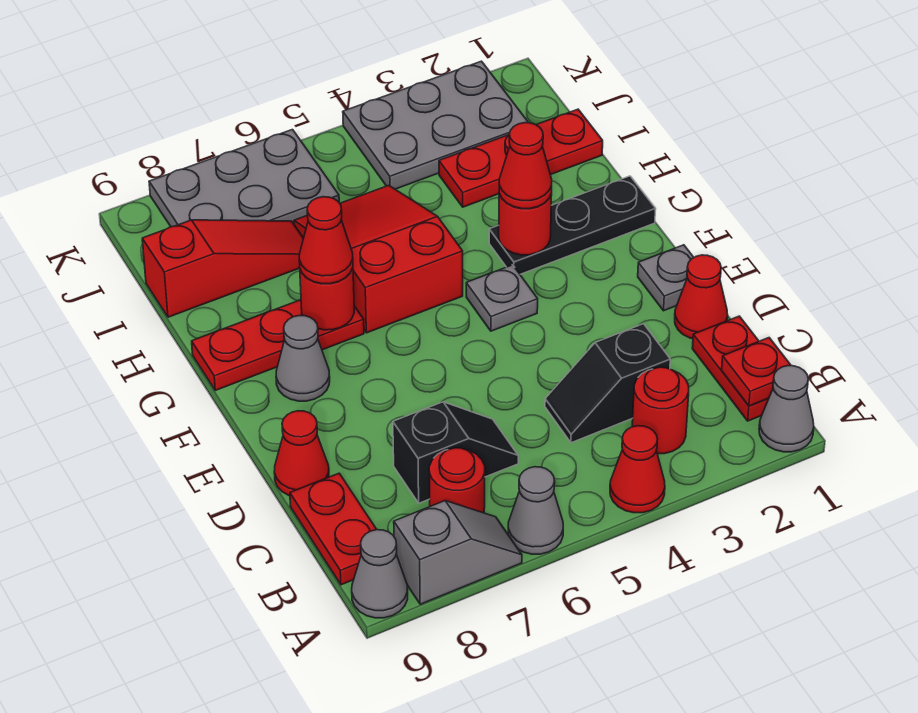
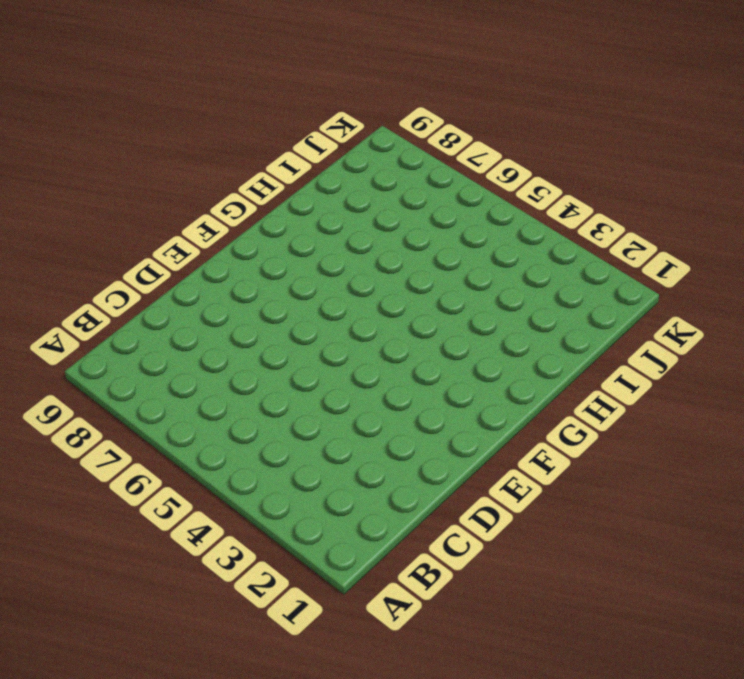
none -> grey 1x1 cone [759,366,814,452]
none -> red 1x1 cone [610,426,665,513]
none -> grey 1x1 cone [508,467,563,554]

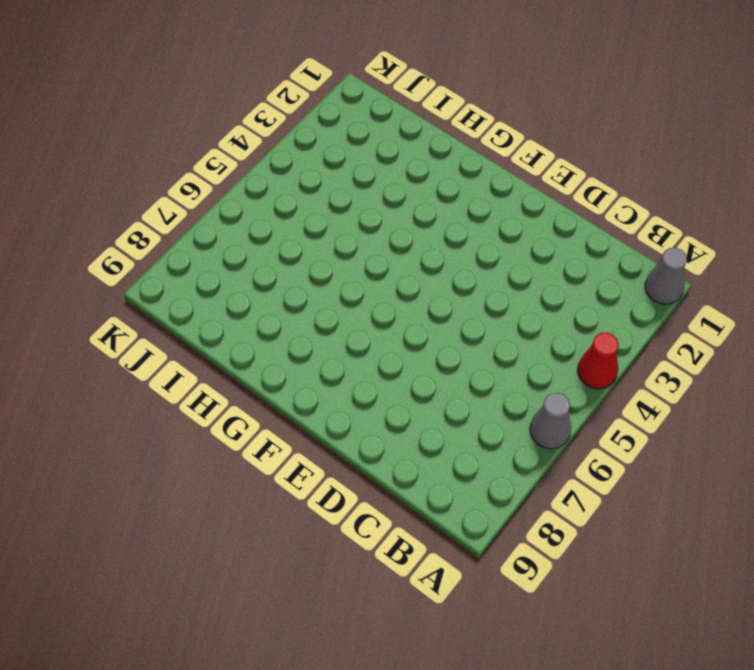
none -> grey 1x2 slope [394,501,522,604]
none -> grey 1x1 cone [352,530,408,618]
none -> red 1x2 plate [692,316,769,421]

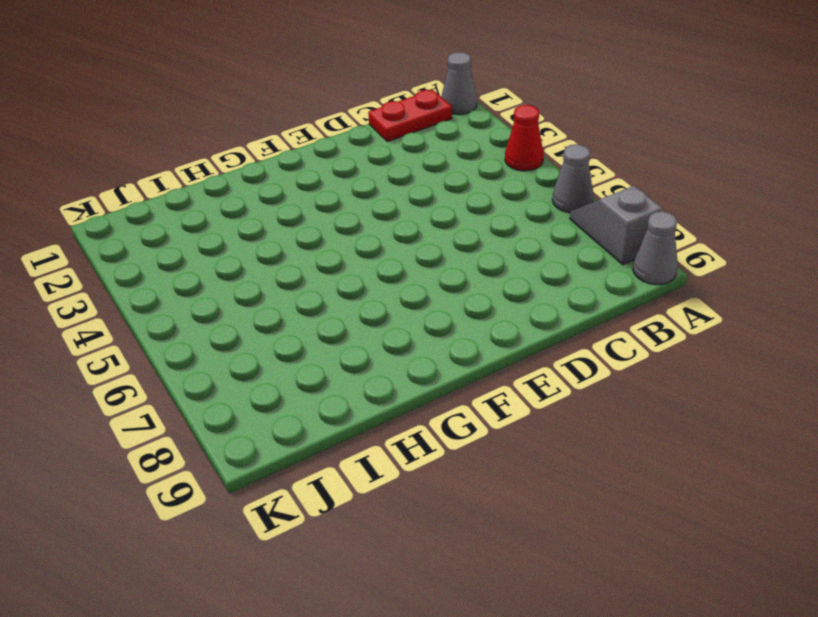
none -> red 1x1 round brick [632,367,689,454]
none -> red 1x1 round brick [429,448,485,513]
none -> red 1x2 plate [290,473,377,585]

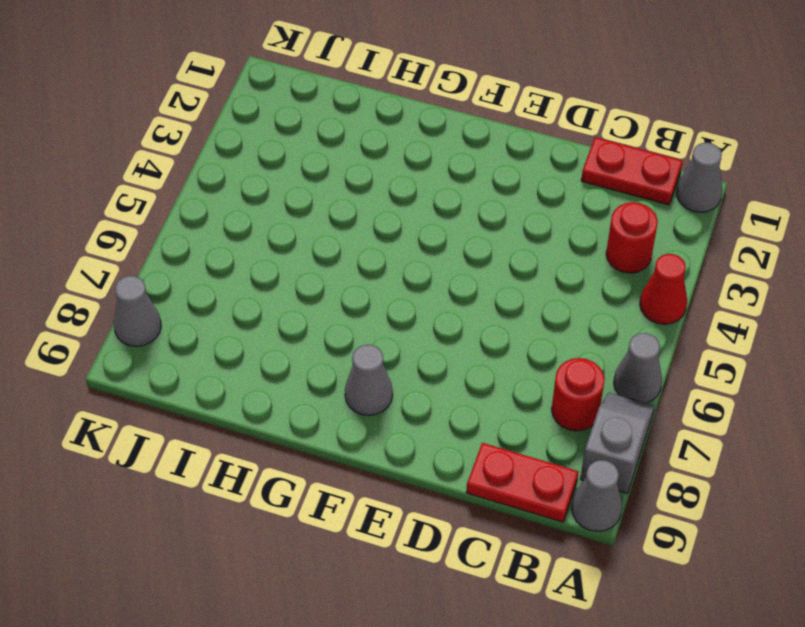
grey 1x1 cone [114,276,161,346] -> grey 2x3 plate [149,130,339,227]
none -> black 1x2 slope [545,324,670,443]
none -> black 1x2 slope [393,402,518,503]
none -> red 1x1 cone [675,255,728,339]

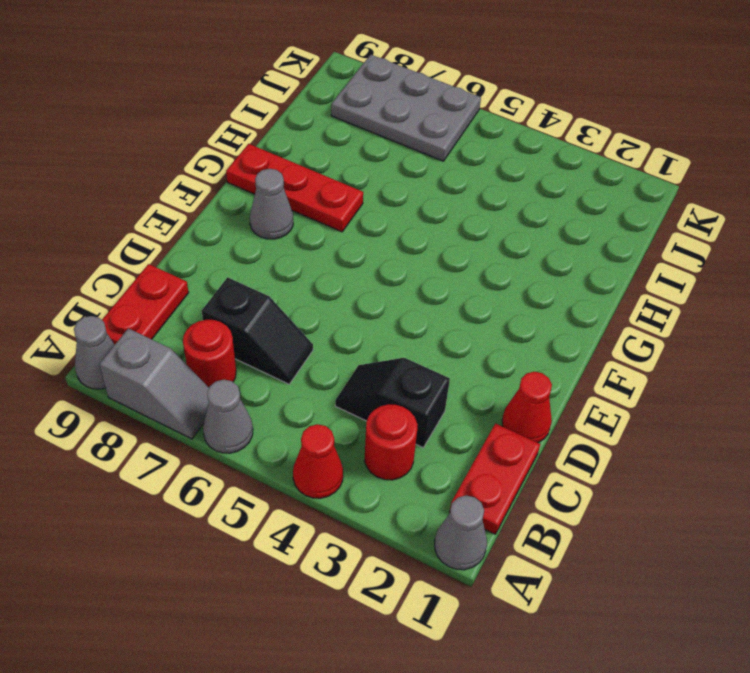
none -> red 1x1 cone [274,411,329,496]
none -> grey 1x1 plate [638,245,694,311]
none -> grey 1x1 plate [466,265,538,331]

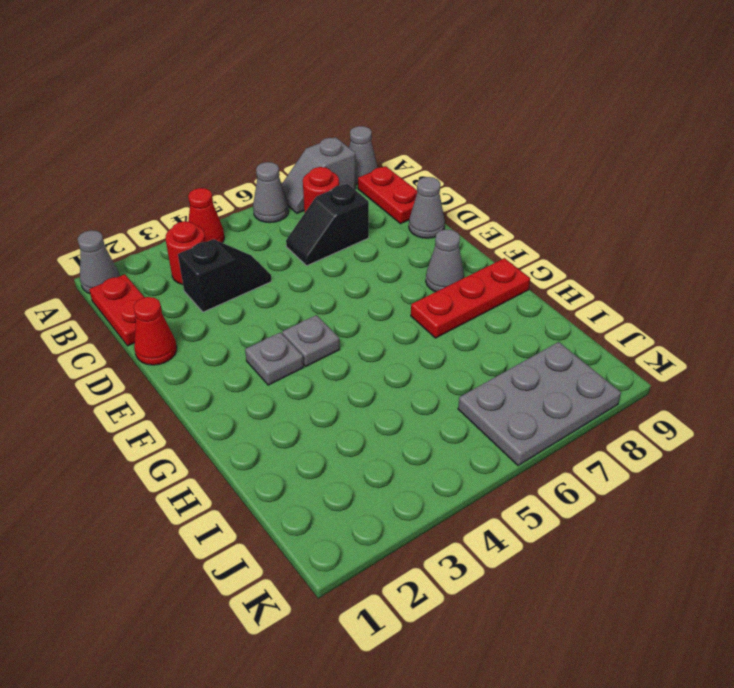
grey 1x1 cone [409,177,445,238] -> red 1x1 cone [274,411,329,496]
grey 1x1 plate [245,332,304,385] -> grey 1x1 plate moved to [638,245,694,311]
none -> black 1x3 plate [489,176,656,274]
none -> red 2x3 slope [294,185,463,333]
none -> red 1x3 plate [439,109,603,207]

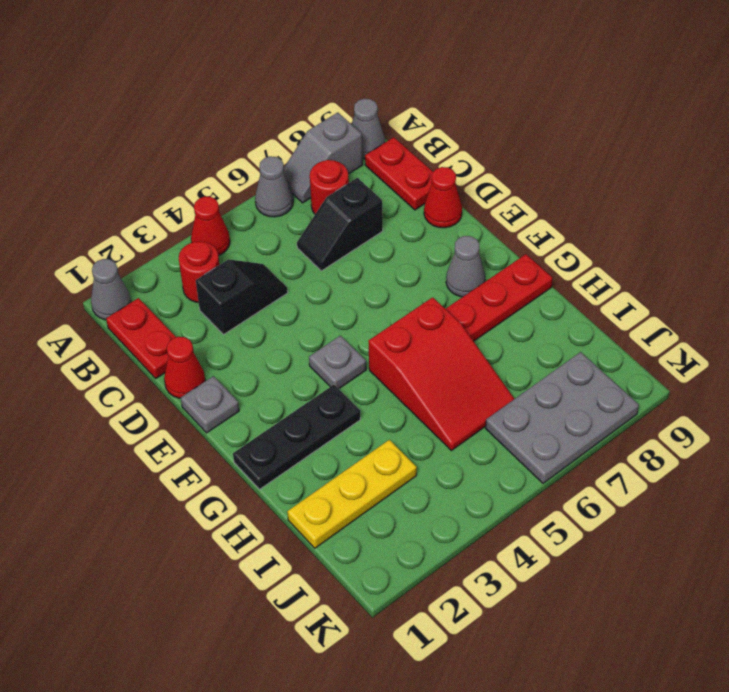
yellow 1x3 plate [287,440,417,548] -> red 1x3 plate [439,109,603,207]
none -> red 1x3 slope [142,220,303,317]
none -> grey 2x3 plate [343,61,529,189]
none -> red 1x1 plate [722,338,791,406]

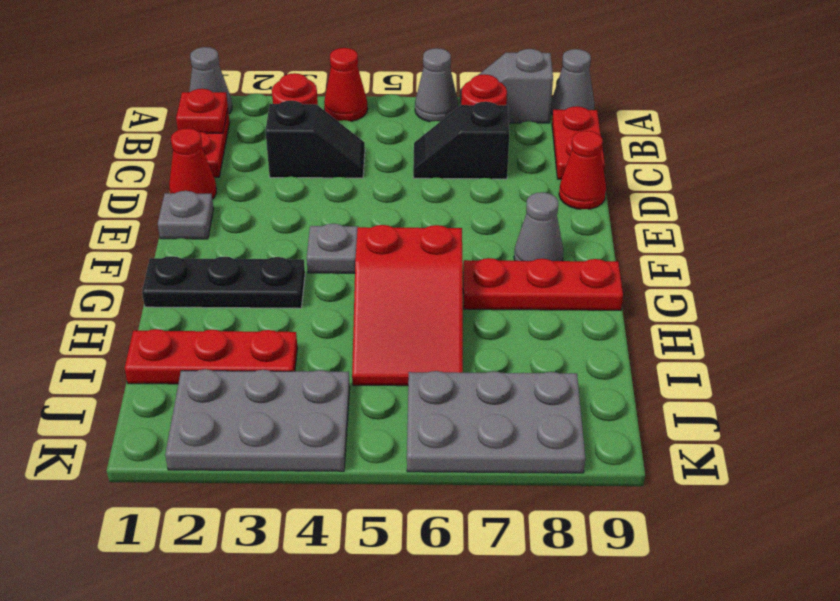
none -> red 1x3 slope [142,220,303,317]
none -> red 1x1 round brick [499,194,552,255]
none -> red 1x1 round brick [300,268,354,330]

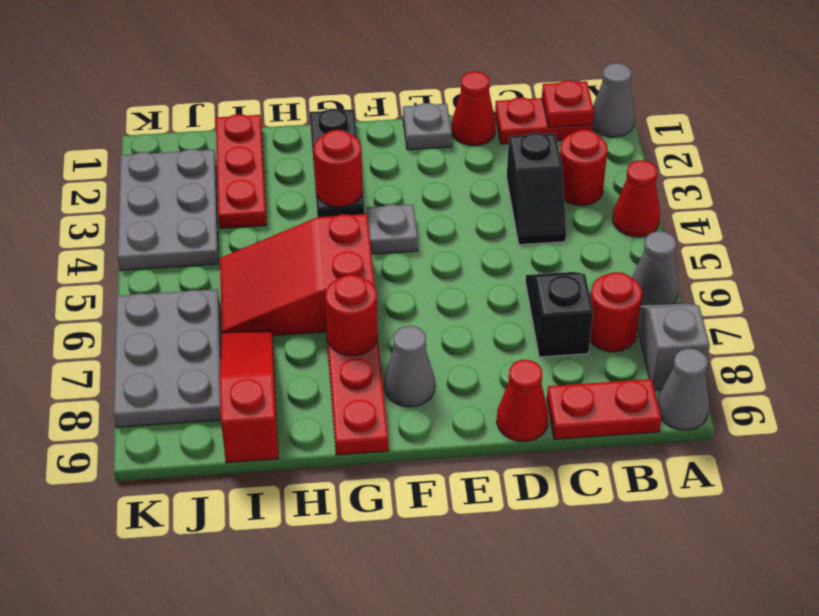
none -> red 1x1 cone [499,123,552,209]
none -> red 1x1 cone [299,197,353,284]

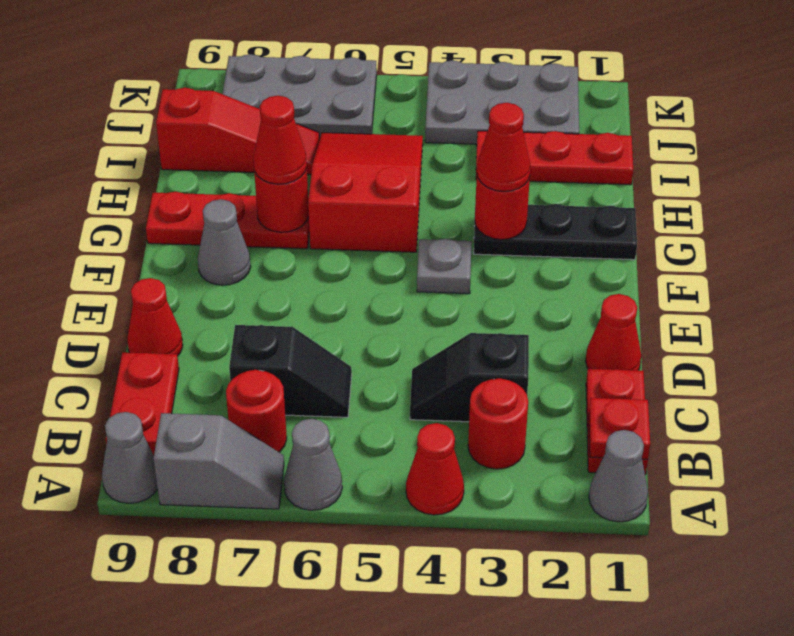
none -> grey 1x1 plate [638,245,694,311]

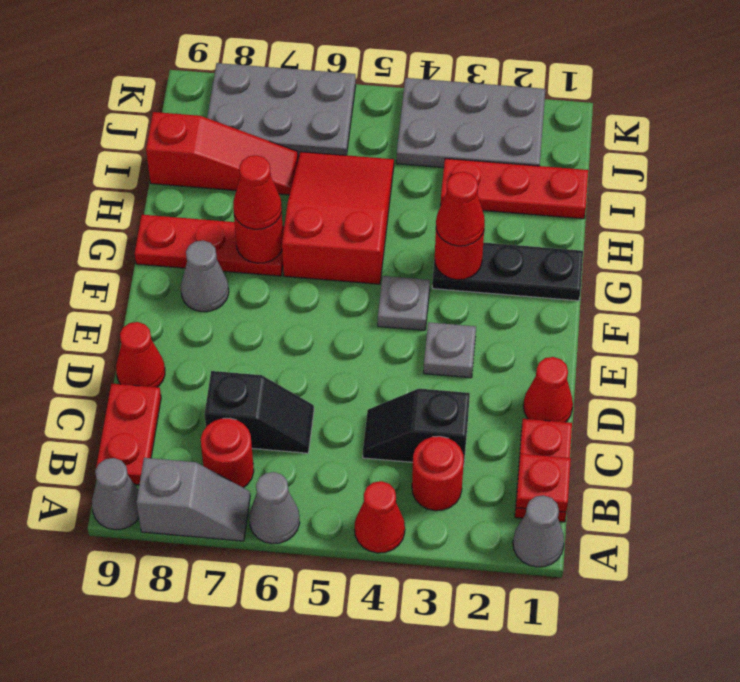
grey 1x1 plate [424,322,476,378] -> grey 1x1 plate moved to [638,245,694,311]

